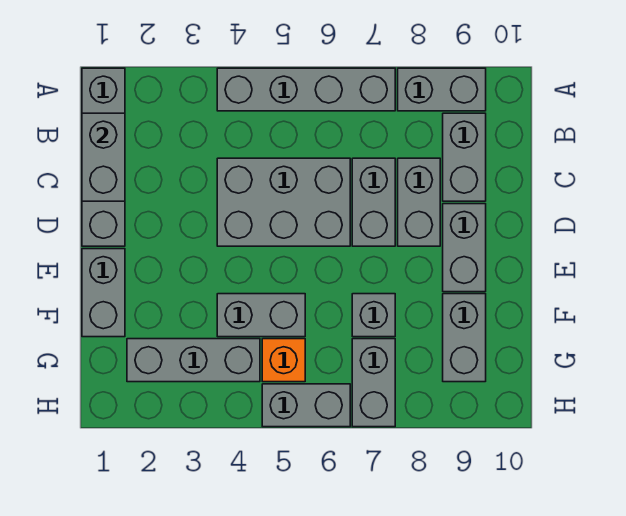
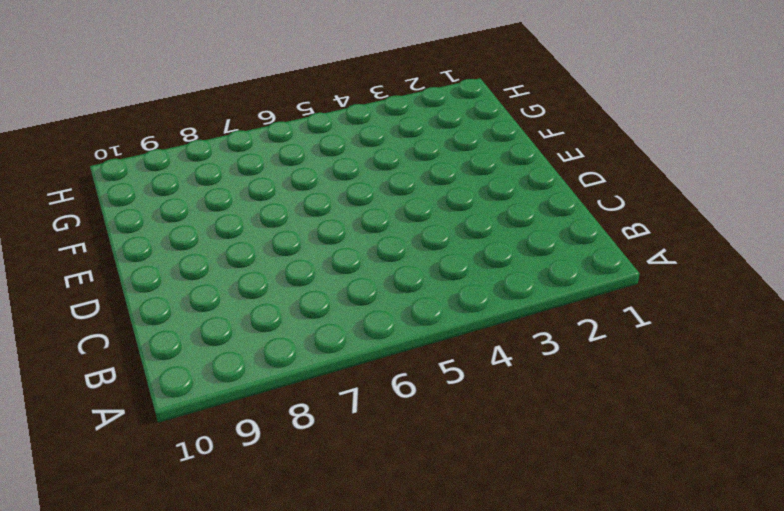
none -> grey 1x4 brick [82,68,125,246]
none -> grey 1x4 brick [217,68,395,111]
none -> grey 1x2 brick [398,68,486,111]

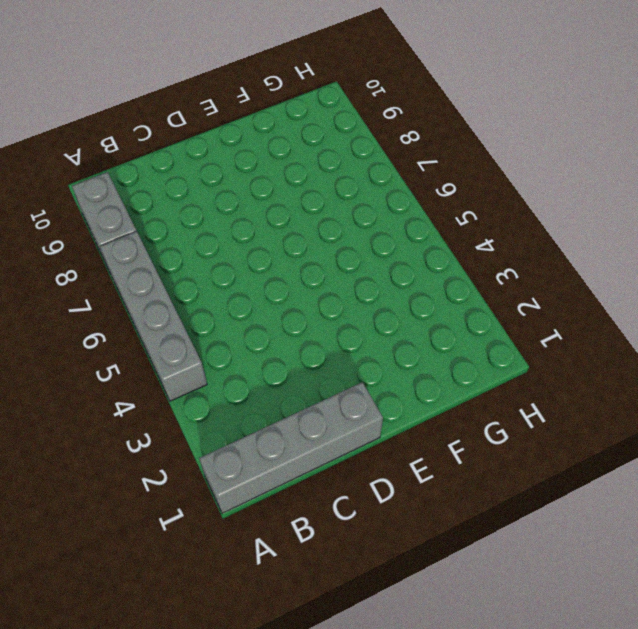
none -> grey 1x2 brick [443,113,486,201]
none -> grey 2x3 brick [217,158,350,246]
none -> grey 1x2 brick [352,158,395,246]

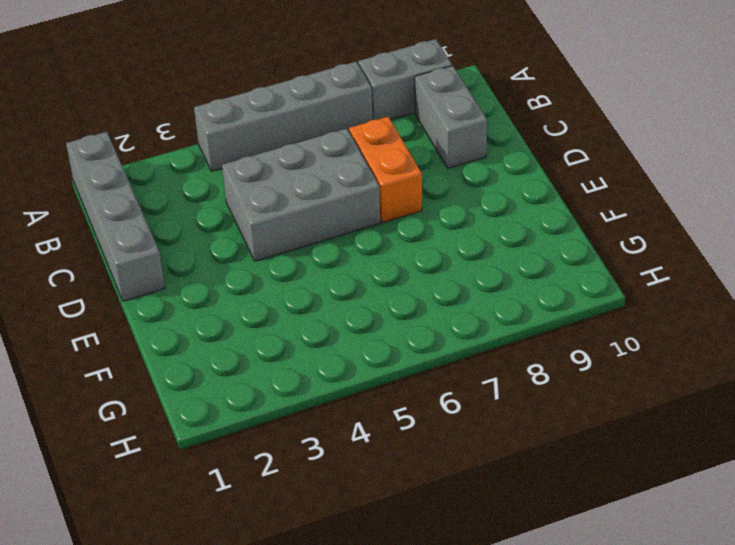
orange 1x2 brick [349,117,422,223] -> grey 1x2 brick [352,158,395,246]
none -> grey 1x2 brick [398,158,440,246]
none -> grey 1x2 brick [443,204,486,292]
none -> grey 1x2 brick [82,249,125,337]

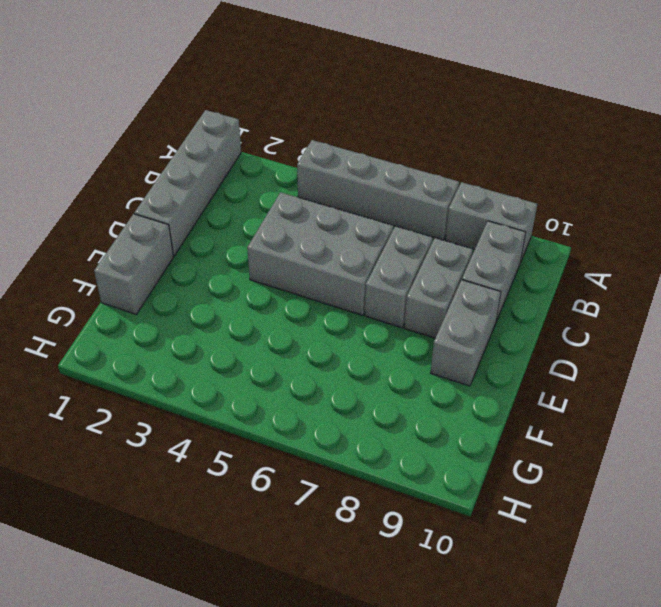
none -> grey 1x2 brick [217,294,305,337]
none -> grey 1x1 brick [352,294,395,337]
none -> grey 1x2 brick [443,294,486,382]

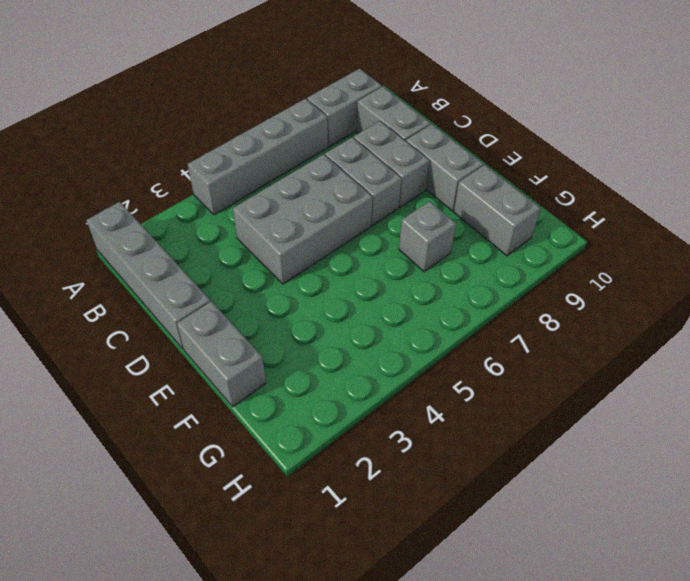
none -> grey 1x2 brick [217,294,305,337]
none -> grey 1x3 brick [127,339,260,382]
none -> orange 1x1 brick [262,339,305,382]

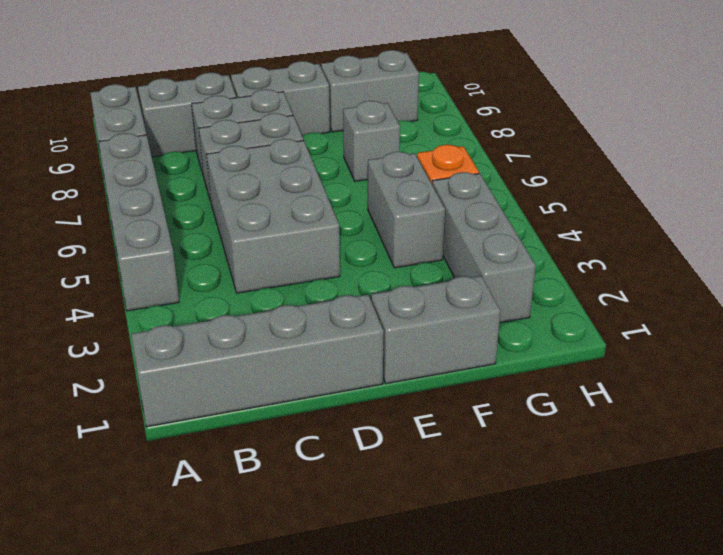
none -> grey 1x2 brick [352,339,395,427]
none -> grey 1x2 brick [262,384,350,427]
none -> grey 1x2 brick [82,113,125,201]

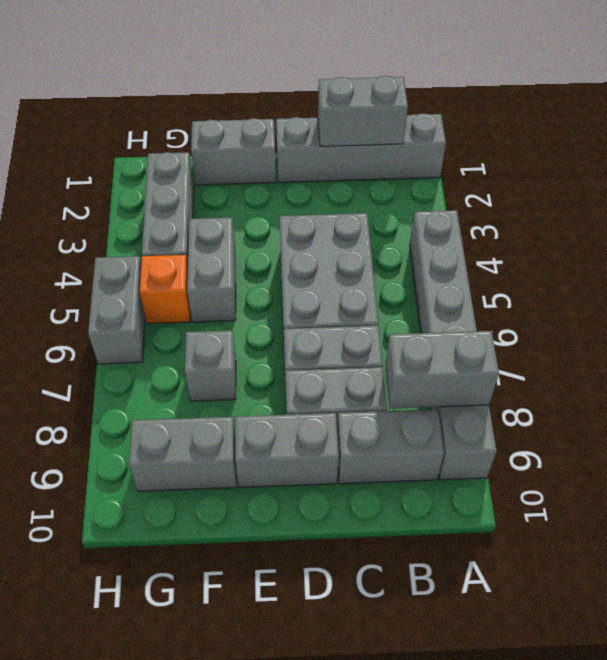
grey 1x2 brick [385,331,499,409] -> grey 1x2 brick moved to [352,339,395,427]

